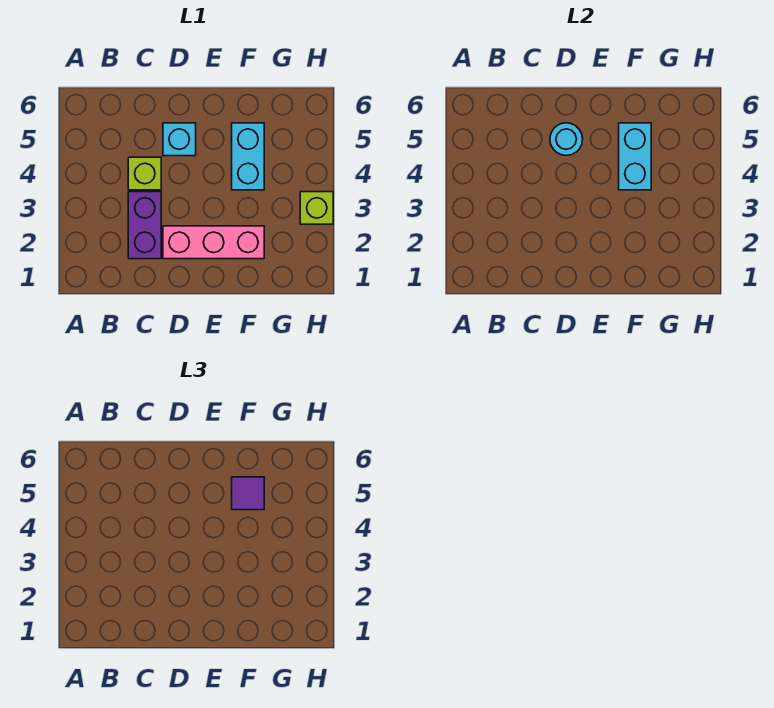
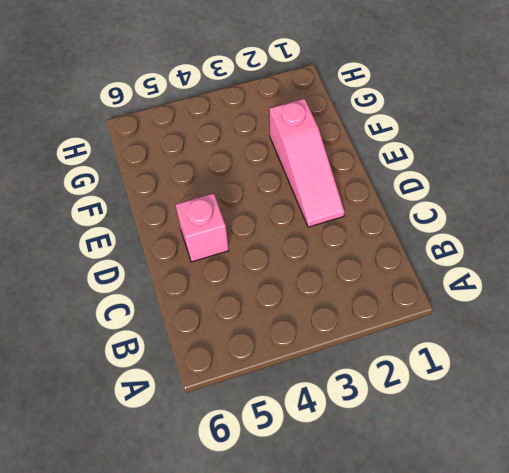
pink 1x3 slope [269,98,345,227] -> pink 1x3 brick [163,226,264,259]
pink 1x1 brick [175,193,229,262] -> cyan 1x1 brick [163,123,196,156]
none -> purple 1x2 brick [128,192,161,259]
none -> lime 1x1 brick [128,157,161,190]

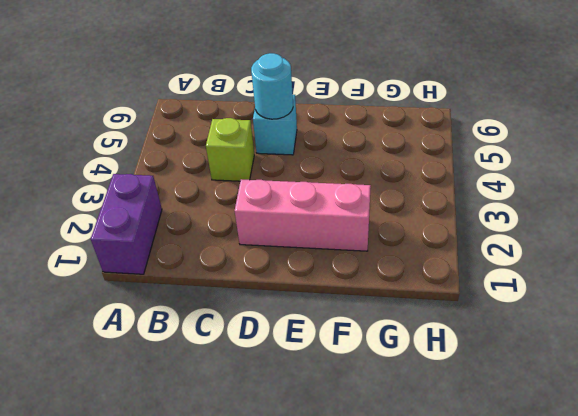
purple 1x2 brick [91,174,162,274] -> purple 1x2 brick moved to [128,192,161,259]
none -> cyan 1x2 brick [232,123,264,190]
none -> lime 1x1 brick [300,192,333,224]

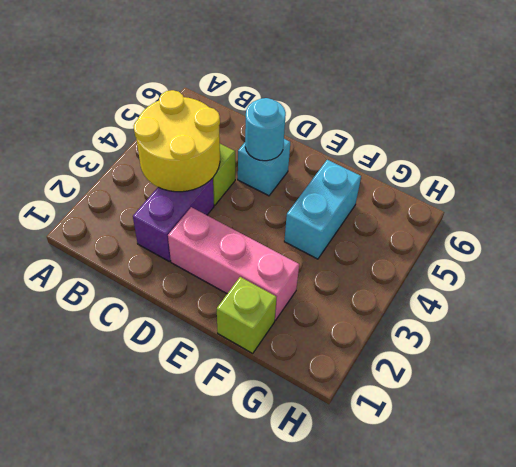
yellow 2x2 round brick [134,90,220,192] -> none
lime 1x1 brick [217,277,276,353] -> lime 1x1 brick moved to [300,192,333,224]
none -> cyan 1x2 brick [619,123,651,190]
none -> purple 1x1 tile [232,477,264,510]

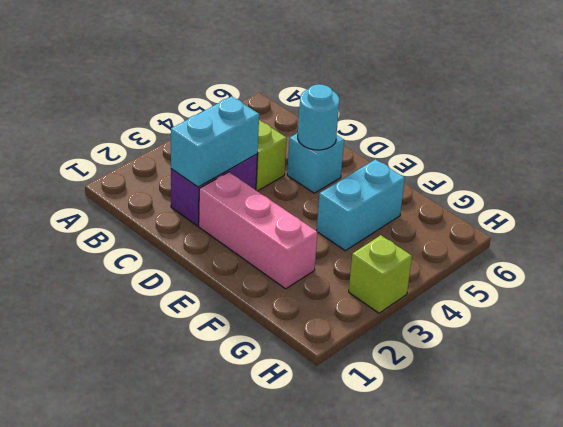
cyan 1x2 brick [171,96,259,187] -> cyan 1x2 brick moved to [619,123,651,190]
none -> purple 1x1 tile [232,477,264,510]

